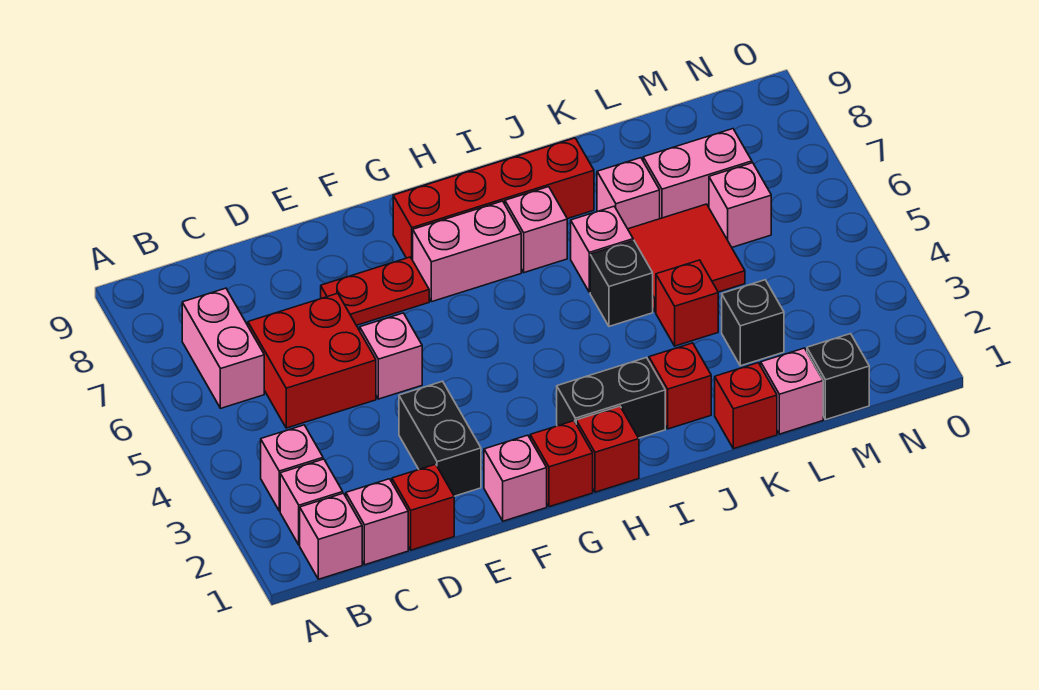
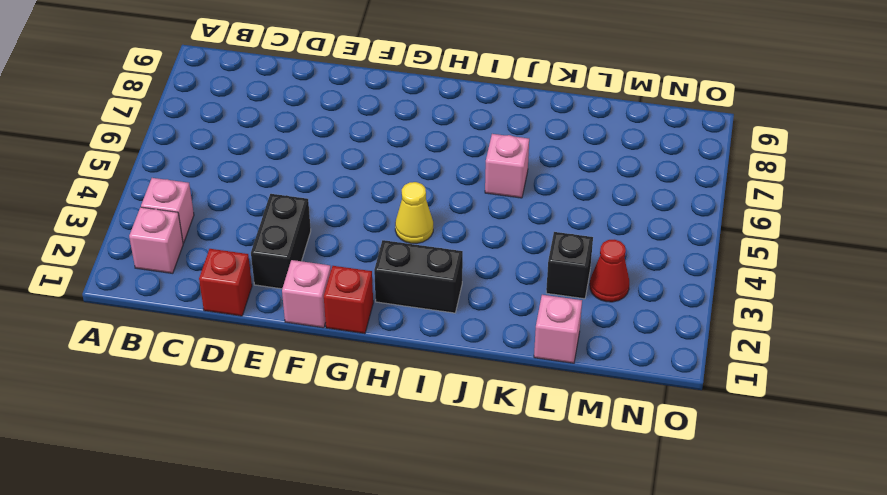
yellow 1x1 cone [395,182,433,243] -> none
red 1x1 cone [590,240,629,302] -> none
none -> pink 1x1 brick [300,493,362,579]
none -> pink 1x2 brick [182,288,264,408]
none -> pink 1x1 brick [346,479,408,565]

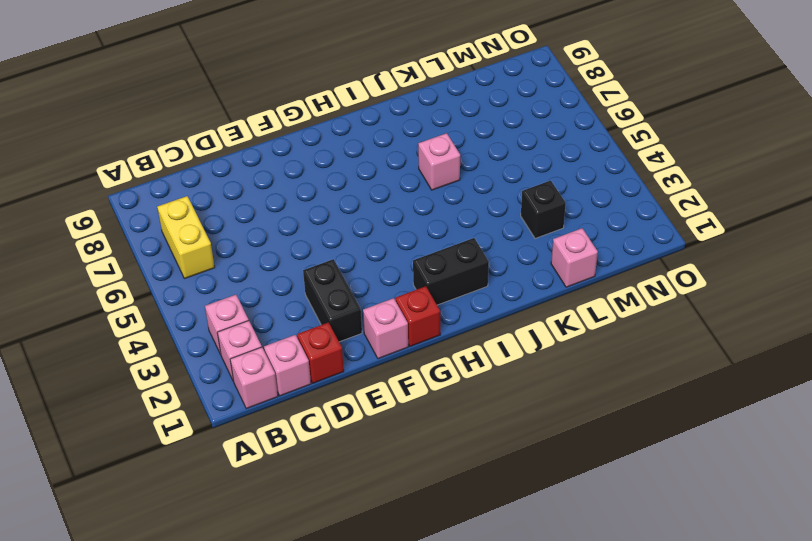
yellow 1x2 brick [157,196,215,279] -> pink 1x2 brick [182,288,264,408]
none -> red 2x2 brick [248,293,376,428]
none -> pink 1x1 brick [360,313,422,399]
none -> red 1x2 plate [321,257,429,325]

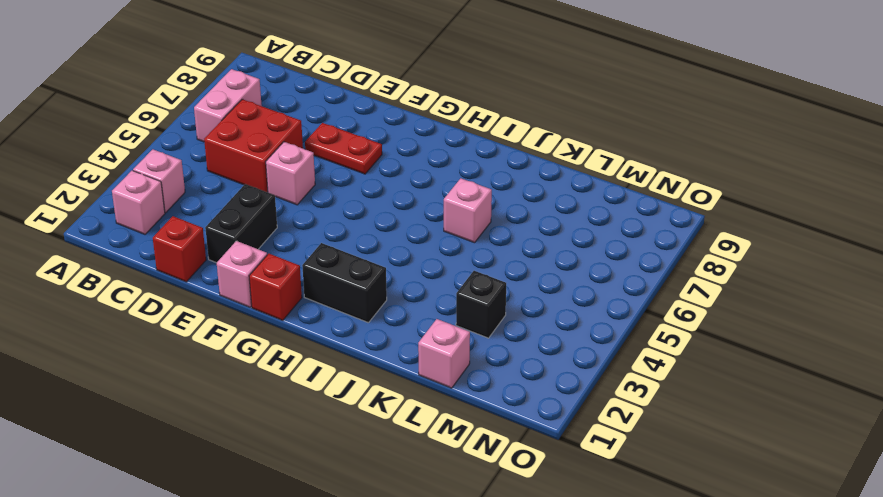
none -> pink 1x1 brick [300,493,362,579]
none -> pink 1x1 brick [346,479,408,565]
none -> pink 1x2 brick [413,201,521,302]

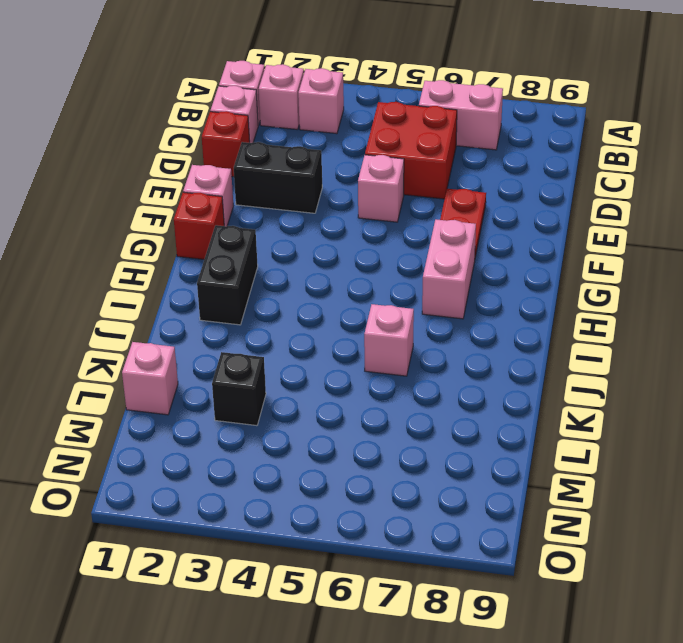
none -> red 1x4 brick [393,138,594,260]
none -> red 1x1 brick [576,406,639,492]
none -> pink 1x1 brick [505,187,567,273]

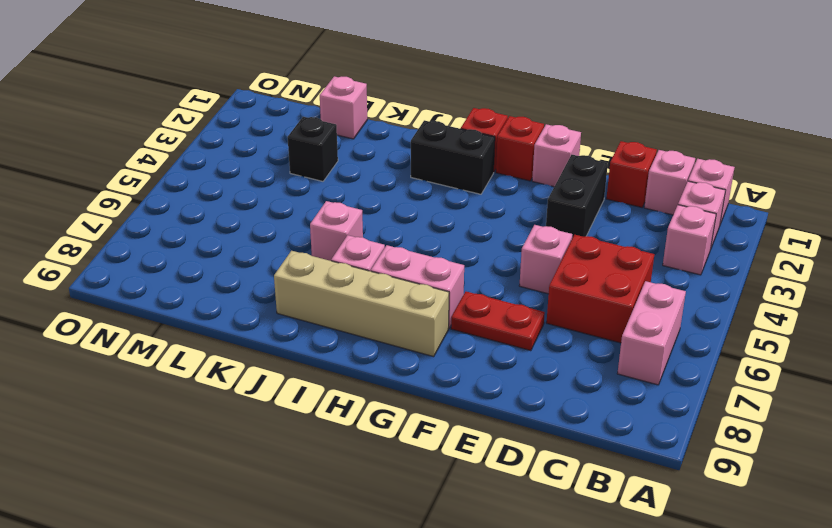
tan 1x4 brick [274,251,449,357] -> red 1x4 brick [393,138,594,260]
none -> red 1x1 brick [649,343,711,429]
none -> black 1x1 brick [590,240,653,326]
none -> red 1x1 brick [715,363,777,449]

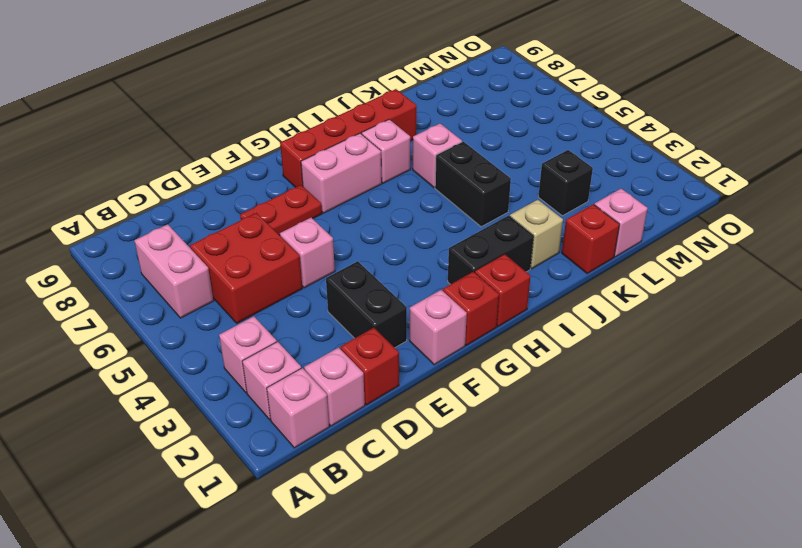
tan 1x1 brick [510,200,563,268] -> red 1x1 brick [649,343,711,429]
black 1x2 brick [435,142,511,227] -> black 1x1 brick [590,240,653,326]
none -> red 1x1 brick [656,260,718,346]
none -> red 2x2 tile [628,204,745,312]
none -> pink 1x1 brick [597,158,660,229]

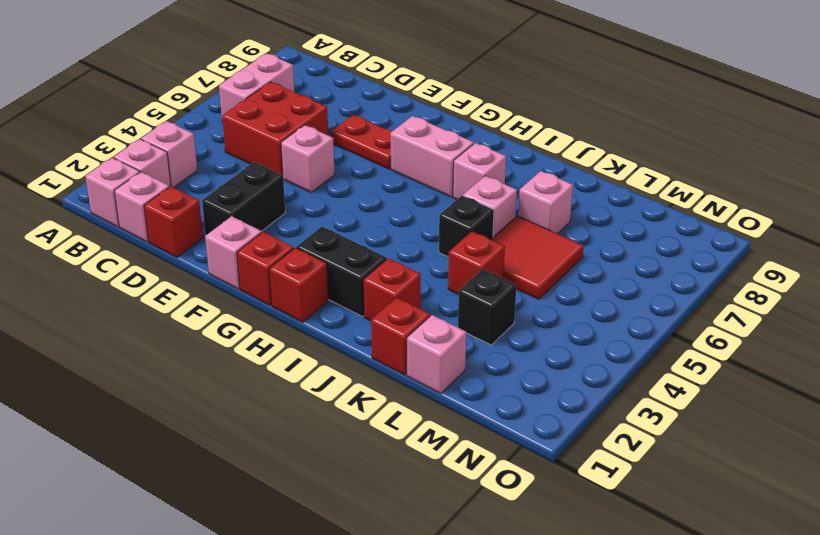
none -> red 1x4 brick [393,138,594,260]
none -> pink 1x2 brick [643,129,752,219]
none -> black 1x1 brick [807,334,869,420]

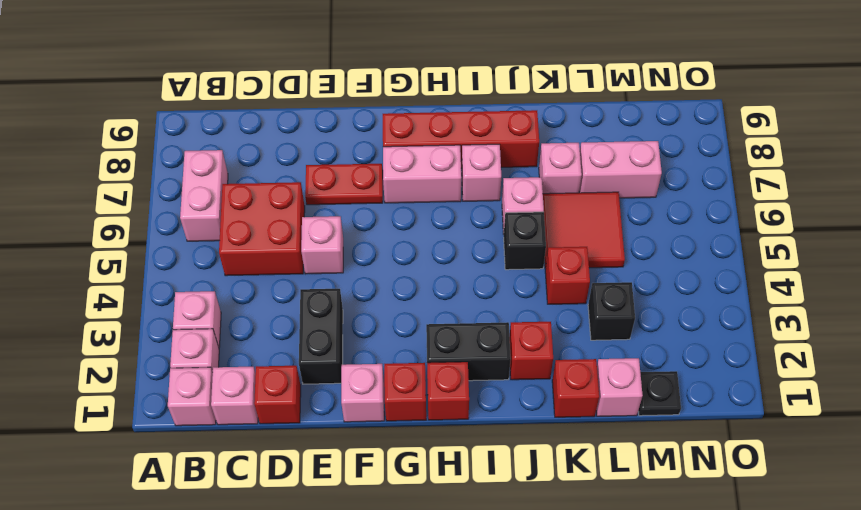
black 1x1 plate [638,371,681,416] -> black 1x1 brick [807,334,869,420]
none -> pink 1x1 brick [709,163,771,247]

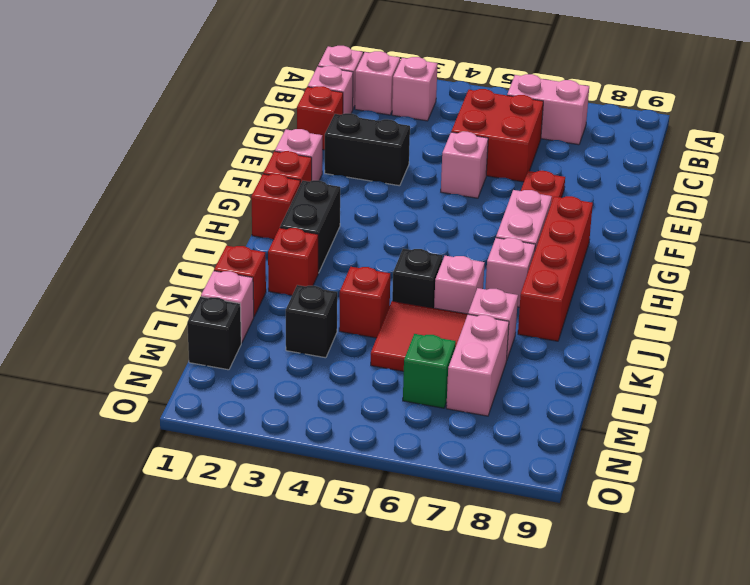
green 1x1 brick [403,334,456,408] -> pink 1x1 brick [709,163,771,247]

